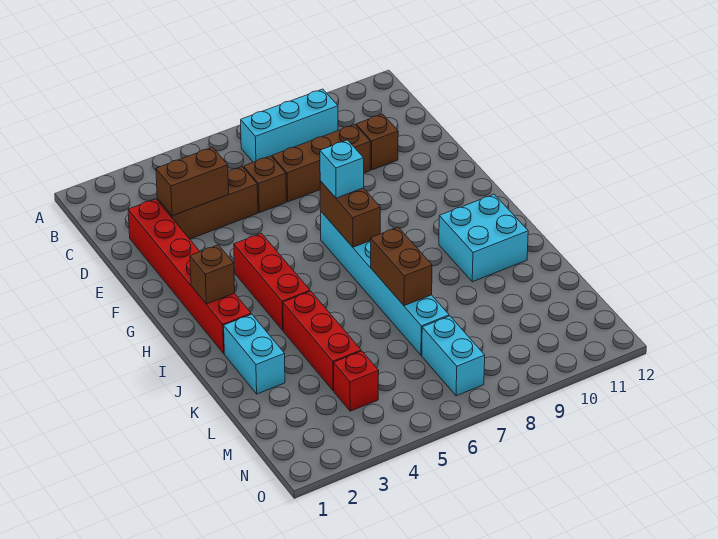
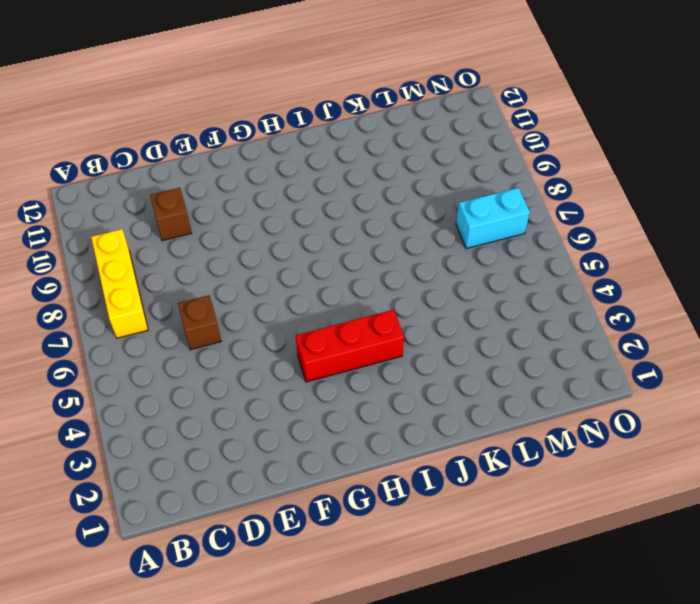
yellow 1x3 brick [91,229,148,338] -> cyan 1x3 brick [241,89,338,162]
none -> red 1x6 brick [128,199,251,353]
none -> brown 1x3 brick [157,167,258,239]
none -> brown 1x3 brick [272,125,370,202]

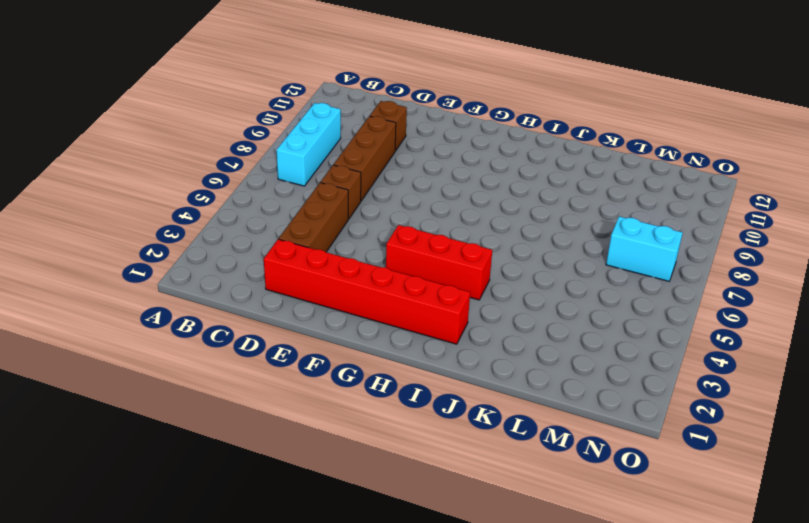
none -> cyan 1x6 brick [321,212,449,355]
none -> cyan 2x2 brick [439,194,528,282]
none -> cyan 1x2 brick [224,314,285,394]

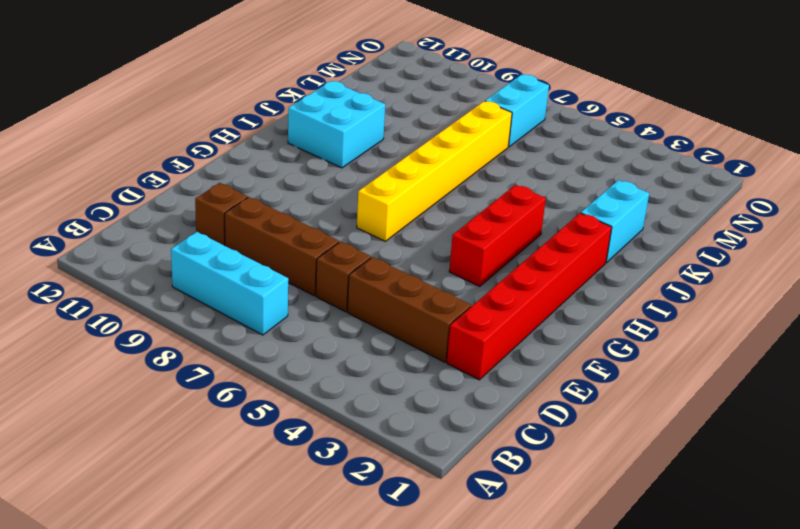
yellow 1x6 brick [357,101,512,241] -> cyan 1x6 brick [321,212,449,355]
none -> red 1x3 brick [283,291,361,391]
none -> red 1x1 brick [334,351,379,411]
none -> brown 1x2 brick [156,147,229,216]

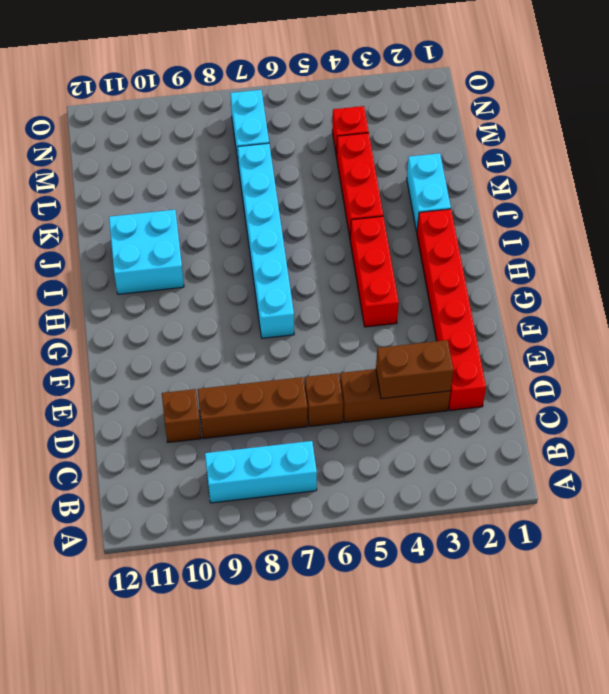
none -> brown 1x2 brick [320,181,380,247]
none -> brown 1x1 brick [190,245,235,304]
none -> brown 1x2 brick [371,227,432,306]

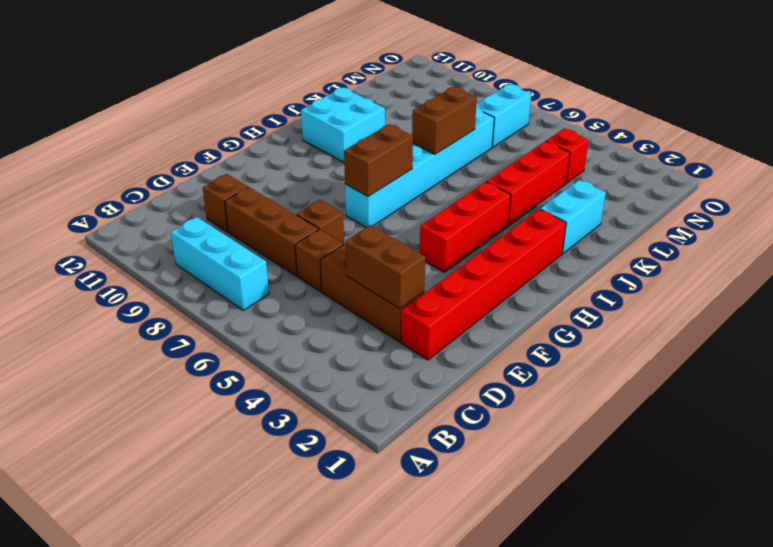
brown 1x1 brick [297,200,344,244] -> brown 1x1 brick moved to [190,245,235,304]
none -> cyan 1x1 brick [320,140,364,198]

